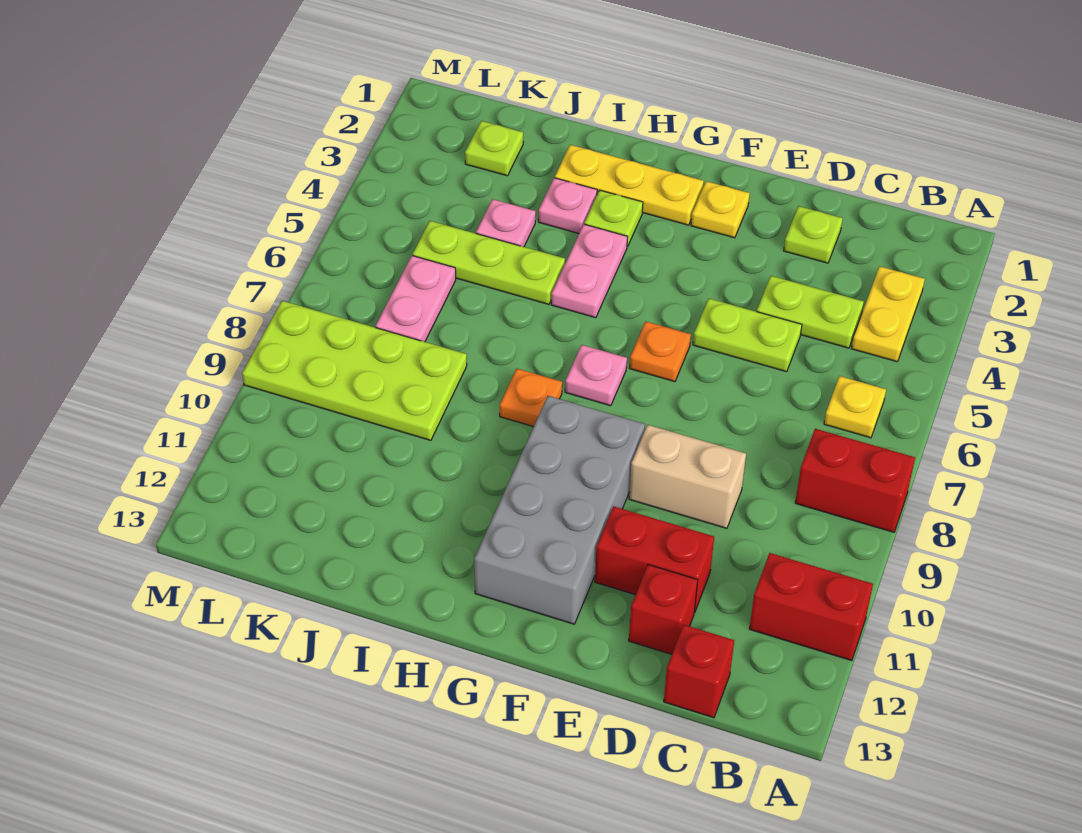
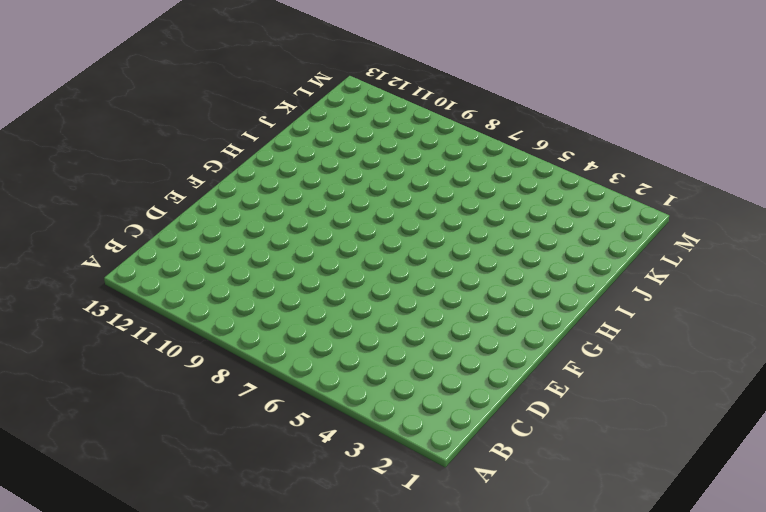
none -> red 1x2 brick [795,429,915,532]
none -> red 1x2 brick [749,553,873,661]
none -> yellow 1x2 plate [852,266,925,362]

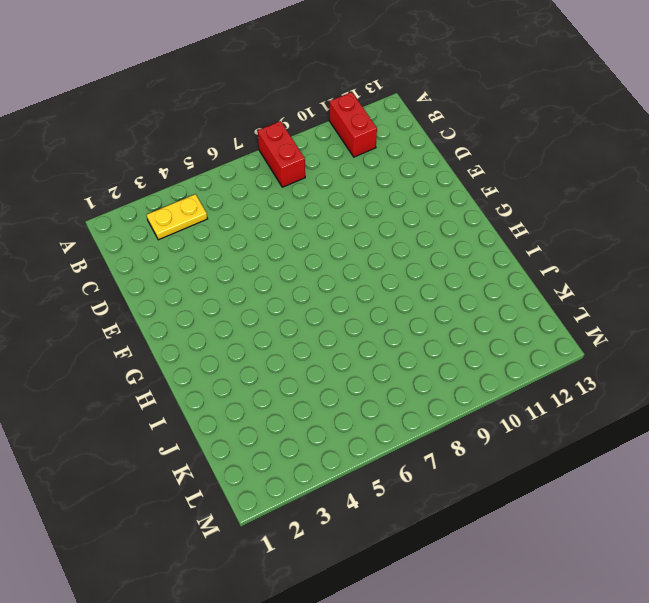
none -> yellow 1x1 plate [824,376,886,438]
none -> lime 1x2 plate [757,276,864,348]
none -> red 1x1 brick [664,625,734,718]

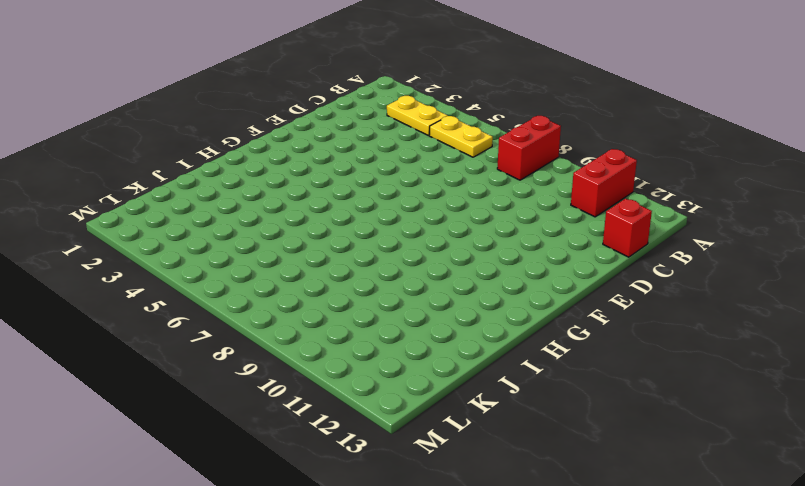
yellow 1x2 plate [429,116,493,157] -> yellow 1x1 plate [824,376,886,438]
none -> lime 1x2 plate [757,276,864,348]
none -> lime 1x1 plate [784,206,843,263]
none -> lime 1x2 plate [693,299,802,372]

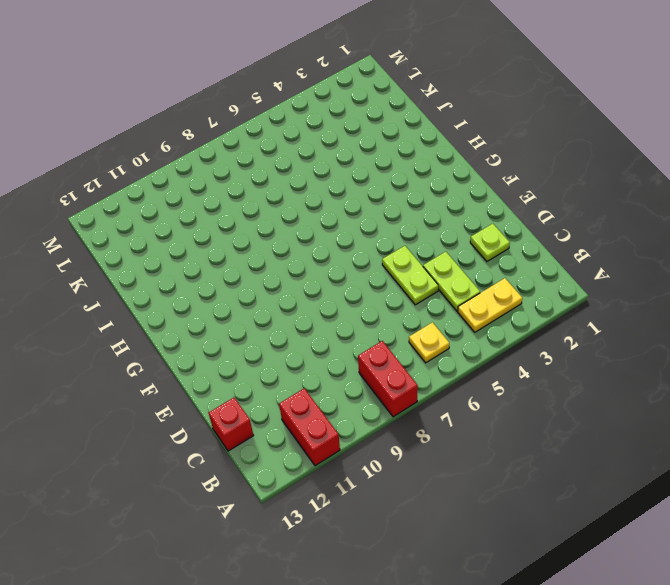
none -> tan 1x2 brick [629,425,746,528]
none -> red 1x2 brick [595,506,714,613]
none -> red 1x1 brick [629,565,698,654]

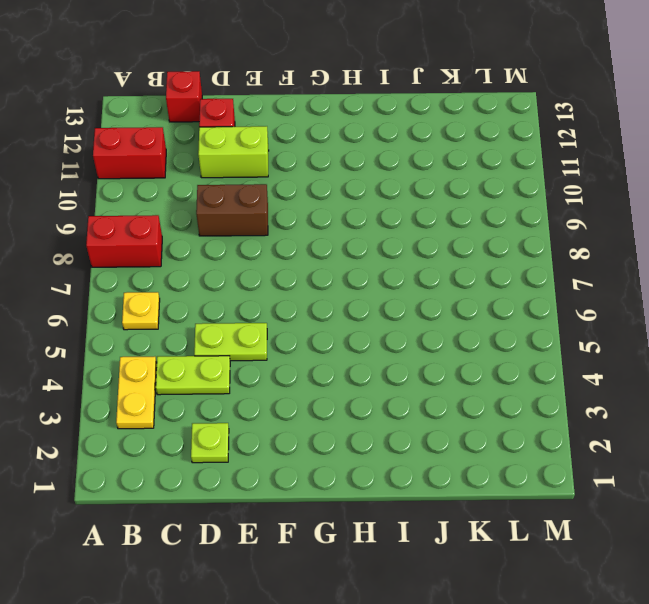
brown 1x2 brick [196,184,268,236] -> tan 1x2 brick [629,425,746,528]
lime 1x2 brick [198,126,269,178] -> red 1x2 brick [595,506,714,613]
none -> yellow 1x1 plate [691,181,750,238]
none -> orange 1x1 plate [630,322,691,382]
none -> grey 2x4 brick [474,396,645,624]

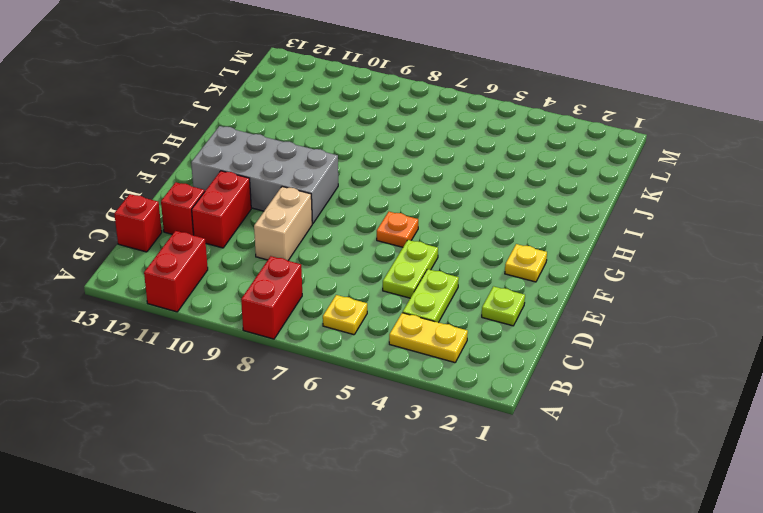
none -> yellow 1x3 plate [555,145,704,225]
none -> pink 1x1 plate [565,345,627,406]
none -> lime 1x1 plate [584,190,643,247]

